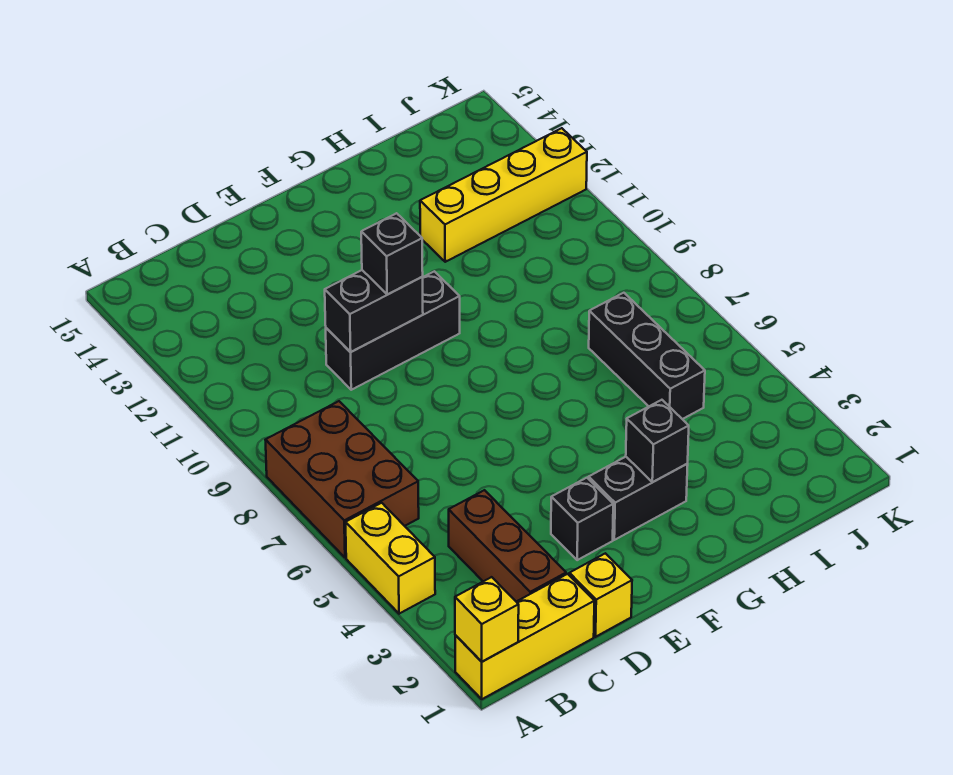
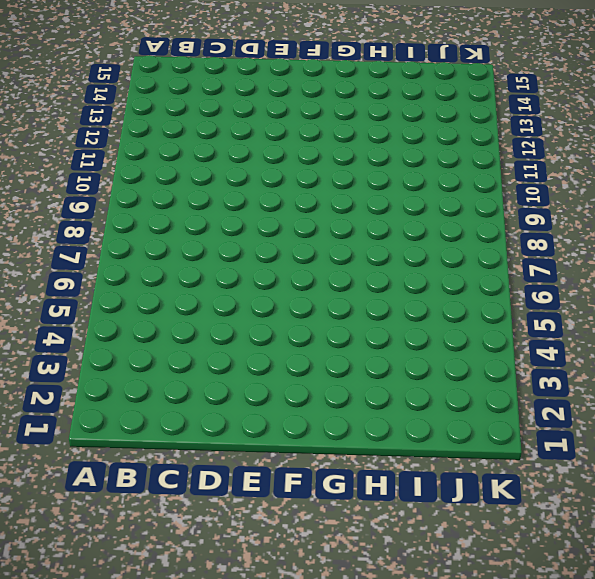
none -> yellow 1x3 brick [455,574,594,699]
none -> yellow 1x2 brick [346,503,435,614]
none -> brown 2x3 brick [266,401,419,558]

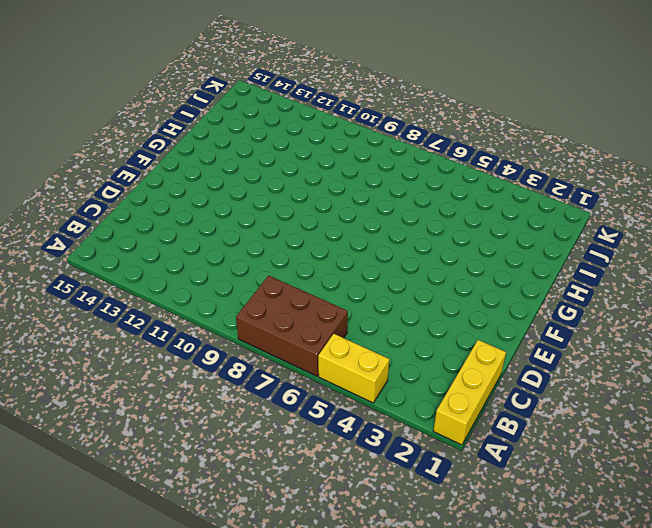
none -> brown 1x3 brick [449,490,566,602]
none -> yellow 1x1 brick [569,553,632,637]
none -> black 1x3 brick [326,271,460,390]

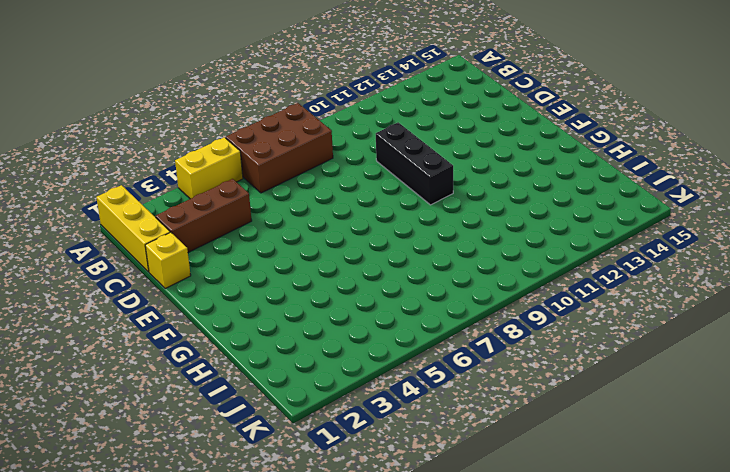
none -> black 1x1 brick [551,478,613,560]
none -> black 1x2 brick [589,457,688,540]
none -> yellow 1x4 brick [420,128,587,262]

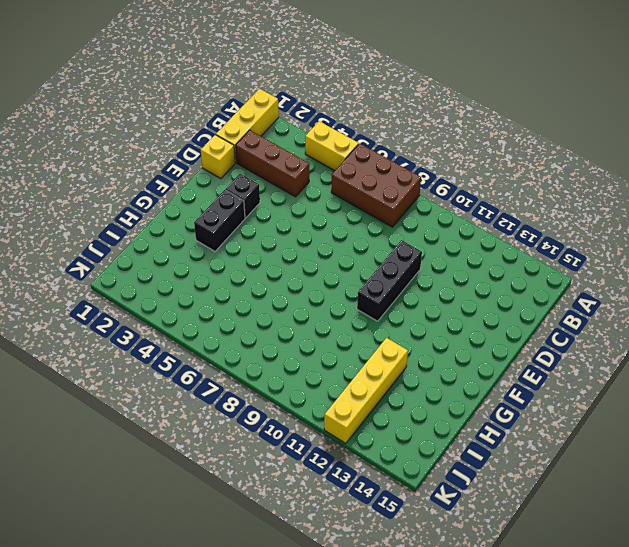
none -> black 1x3 brick [589,293,705,419]
none -> yellow 1x1 brick [455,577,519,662]
none -> black 1x2 brick [325,270,423,352]

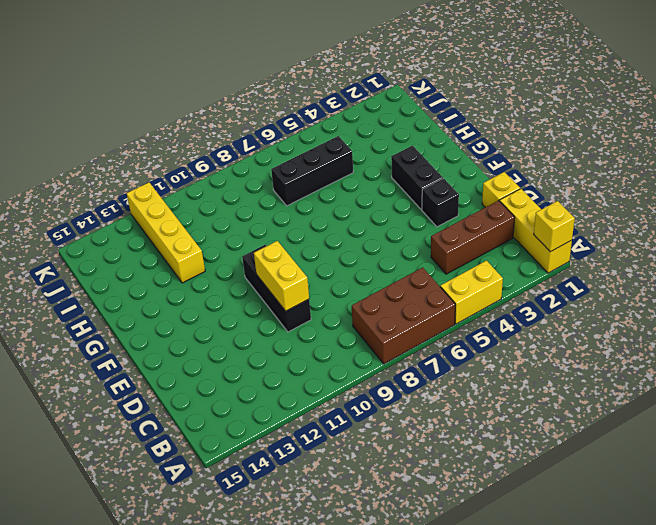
yellow 1x2 brick [254,241,309,311] -> black 1x2 brick [325,270,423,352]
none -> black 1x1 brick [626,400,689,482]
none -> black 1x1 brick [361,213,423,295]

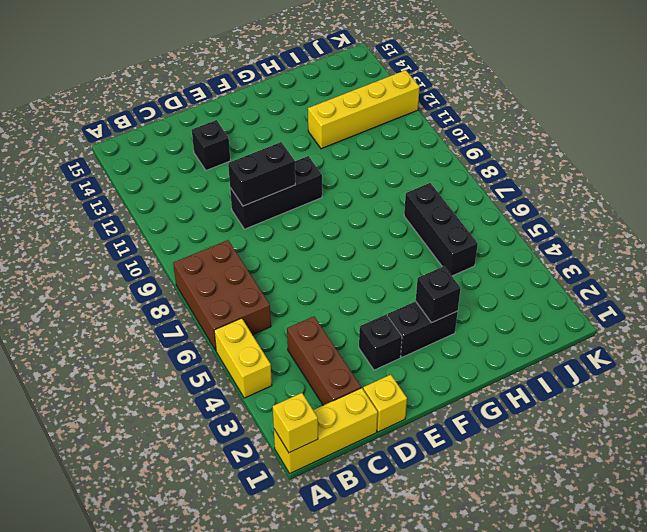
black 1x1 brick [192,120,230,170] -> black 1x1 brick moved to [361,213,423,295]

